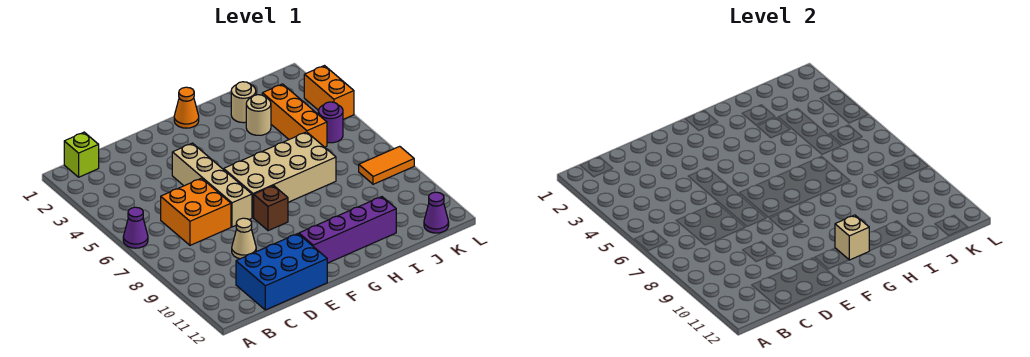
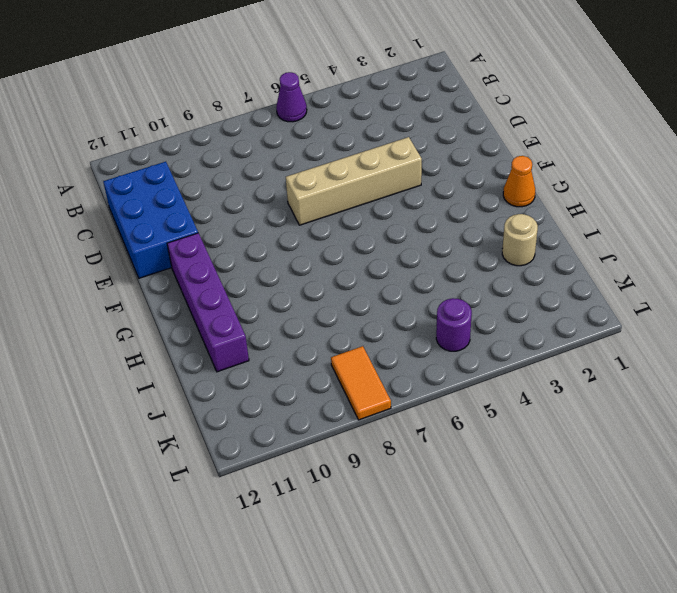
none -> lime 1x1 brick [64,132,99,177]
none -> orange 2x2 brick [161,178,231,245]
none -> tan 1x1 cone [232,218,256,259]

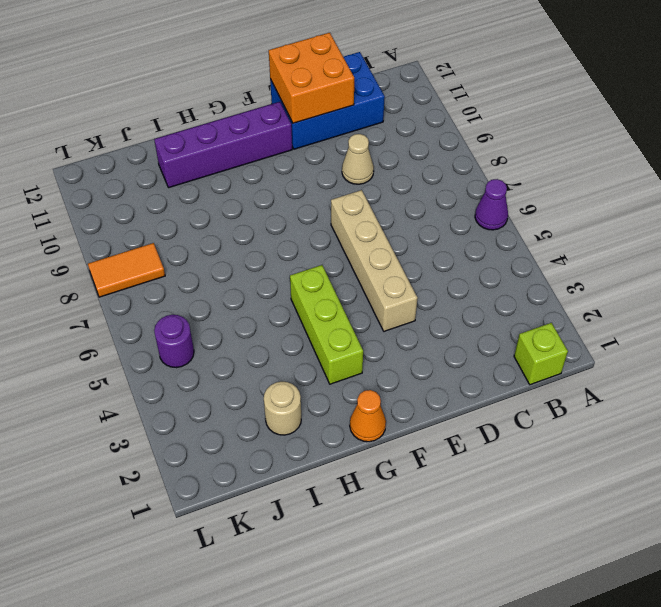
orange 2x2 brick [269,33,354,123] -> orange 2x2 brick moved to [161,178,231,245]
lime 1x3 brick [290,265,363,384] -> none
none -> tan 2x4 brick [224,132,336,218]
none -> brown 1x1 brick [254,186,288,231]
none -> tan 1x1 round brick [246,95,271,135]

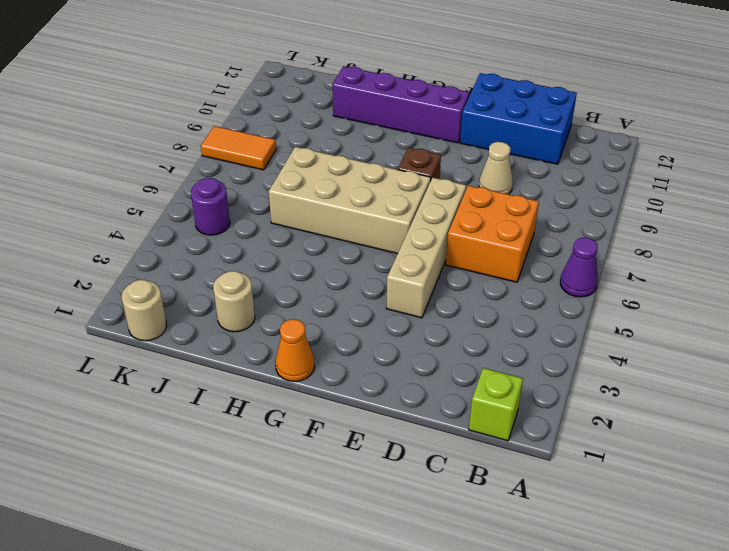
tan 1x1 round brick [122,280,167,341] -> tan 1x1 round brick moved to [246,95,271,135]
none -> orange 1x3 brick [262,84,327,147]
none -> purple 1x1 cone [424,192,449,233]
none -> orange 1x2 brick [304,66,354,119]

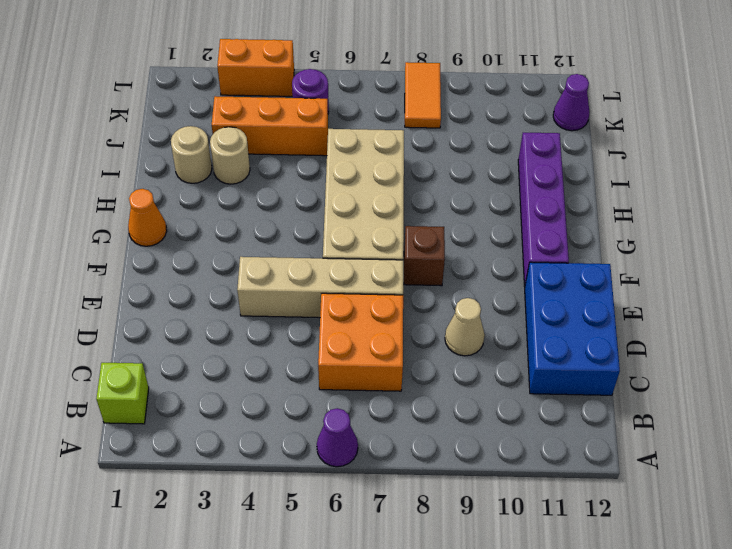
none -> tan 1x1 brick [835,215,869,260]

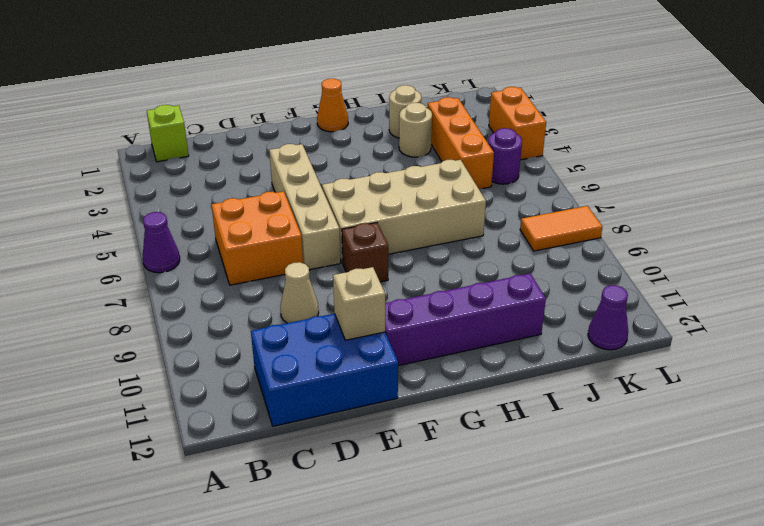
tan 1x1 brick [333,267,385,340] -> tan 1x1 brick moved to [835,215,869,260]

